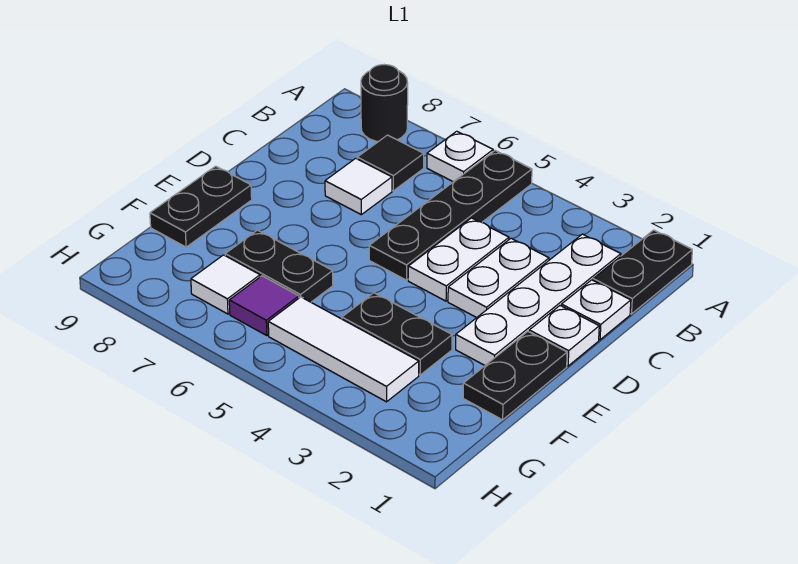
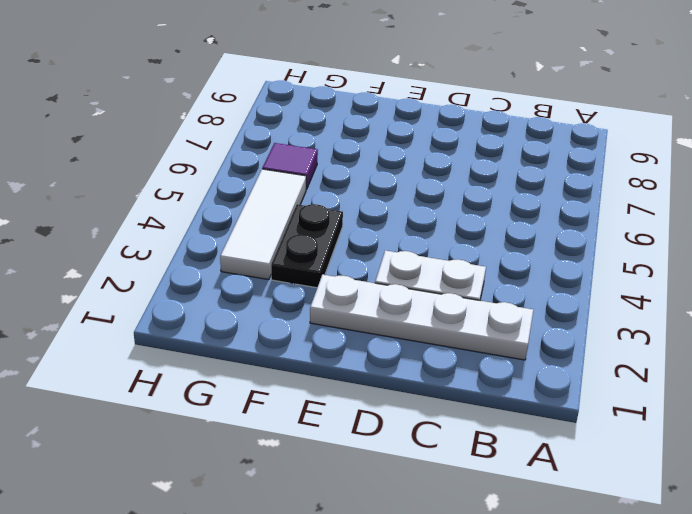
none -> black 1x2 plate [593,230,692,314]
none -> black 1x4 plate [369,151,532,280]
none -> white 1x1 plate [427,131,493,182]

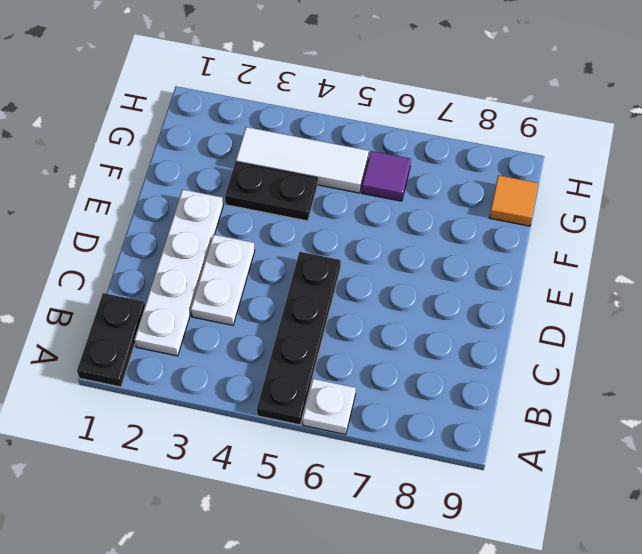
orange 1x1 tile [489,175,539,226] -> none
none -> black 1x1 round brick [361,65,408,142]
none -> black 1x1 tile [357,135,424,191]
none -> white 1x1 plate [561,280,631,340]

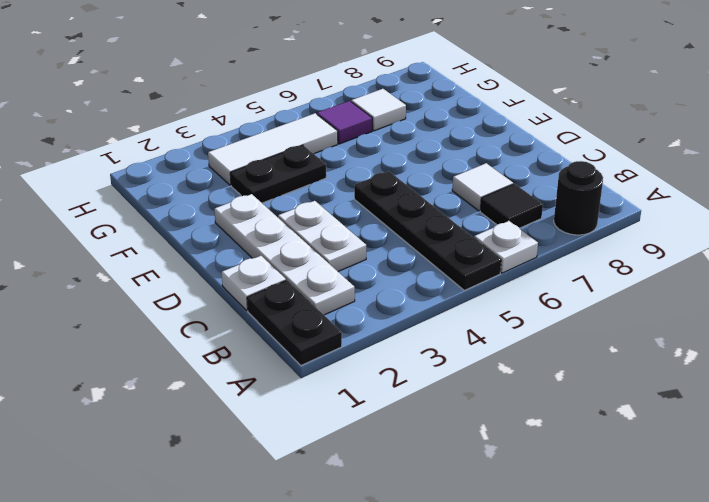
none -> white 1x2 plate [408,218,509,301]
none -> white 1x1 plate [529,306,599,366]
none -> black 1x2 plate [463,331,567,420]

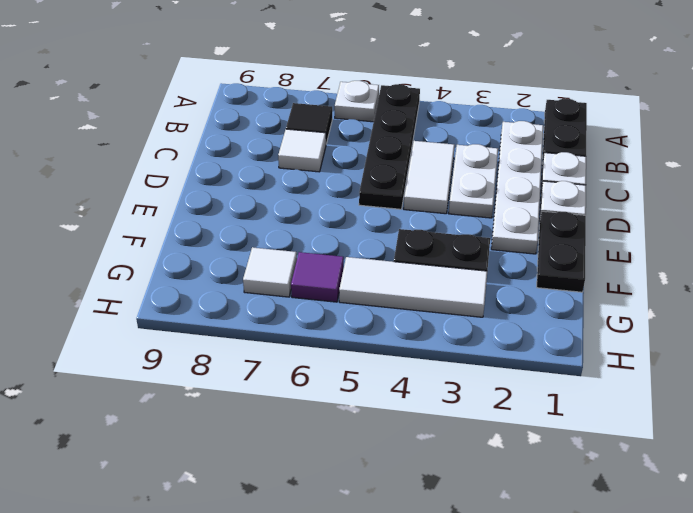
white 1x2 tile [404,141,455,214] -> white 1x2 plate [408,218,509,301]
none -> black 1x1 round brick [361,65,408,142]
none -> black 1x2 plate [150,166,252,247]
none -> black 1x2 plate [225,230,333,302]

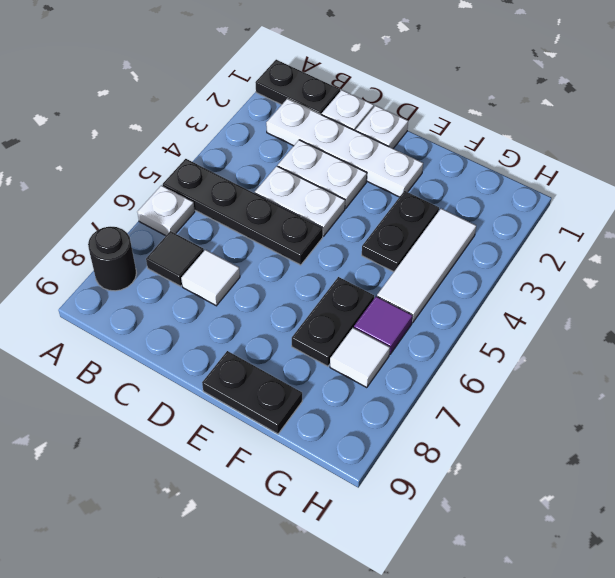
none -> black 1x2 plate [463,331,567,420]

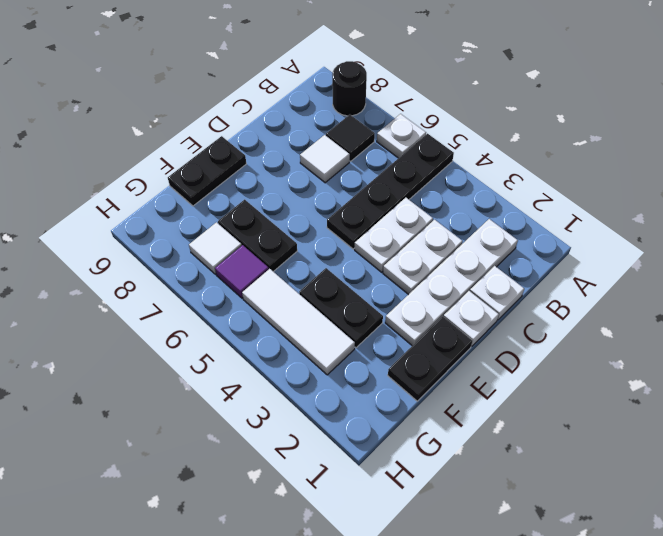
none -> black 1x2 plate [593,230,692,314]

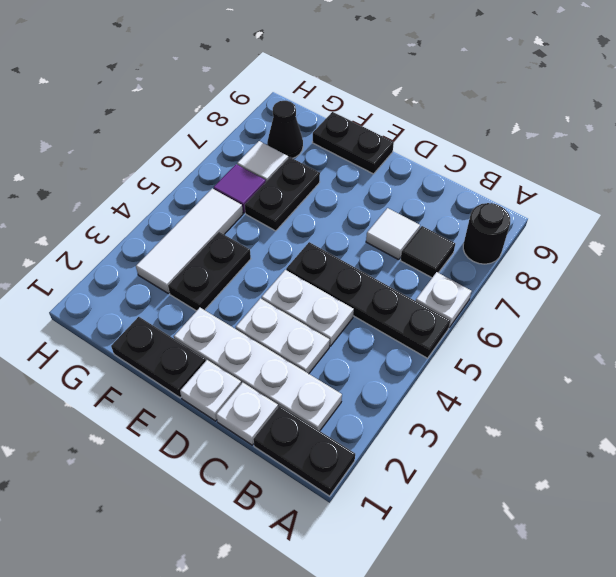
black 1x1 cone [267,100,303,158] -> none

